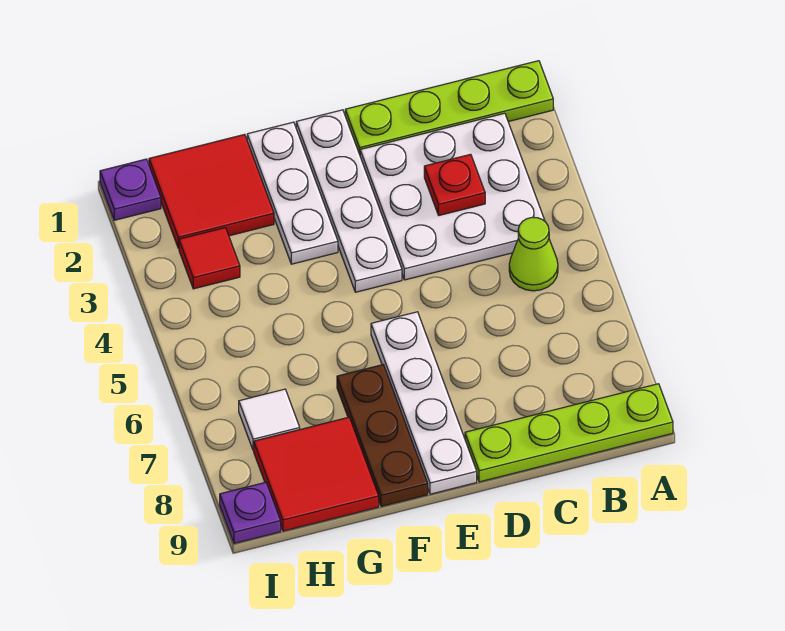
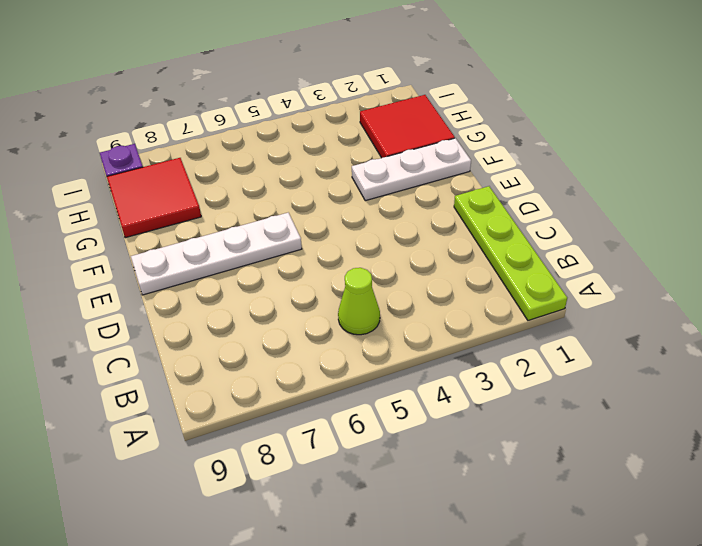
none -> lime 1x4 plate [465,384,673,482]
none -> white 3x3 plate [360,113,545,280]
none -> white 1x4 plate [296,110,402,292]

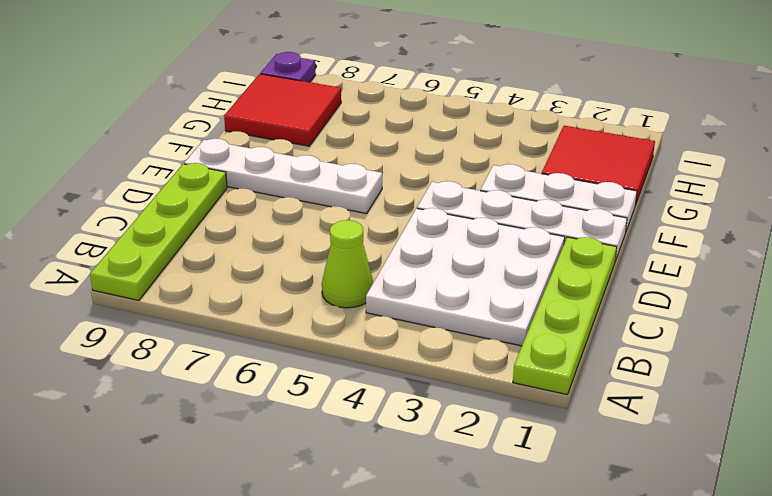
none -> brown 1x3 plate [337,365,428,507]
none -> red 1x1 tile [179,228,240,289]
none -> white 1x1 tile [239,389,300,450]

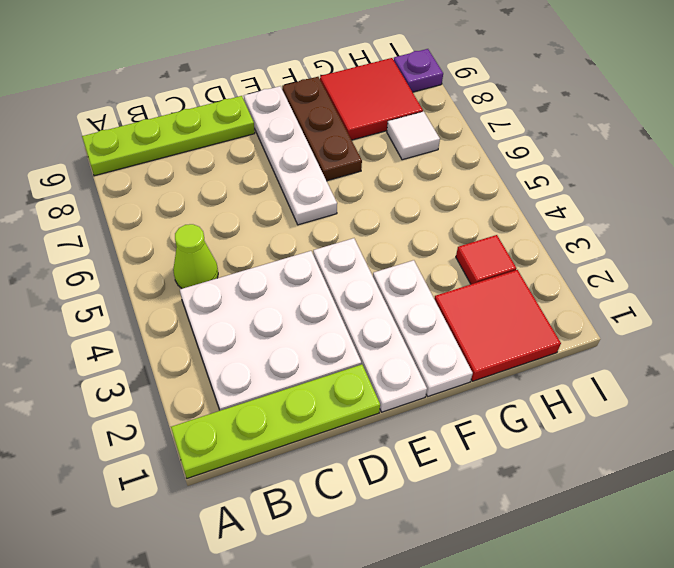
none -> purple 1x1 plate [100,159,161,220]
none -> red 1x1 plate [424,154,485,215]

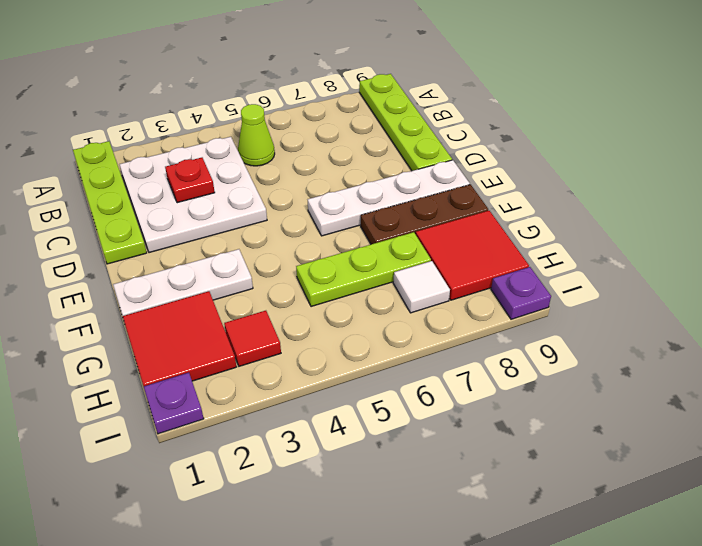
lime 1x3 plate [296,232,431,307] -> none
none -> white 1x4 plate [296,110,402,292]

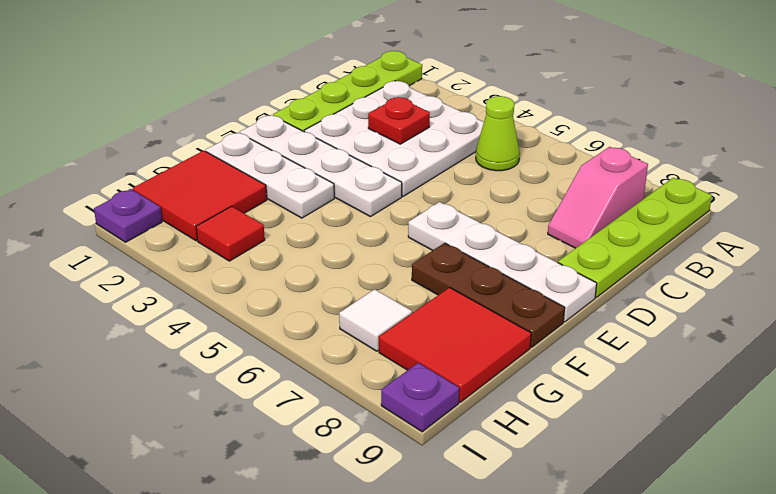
pink 1x2 slope [548,147,648,248] -> none

